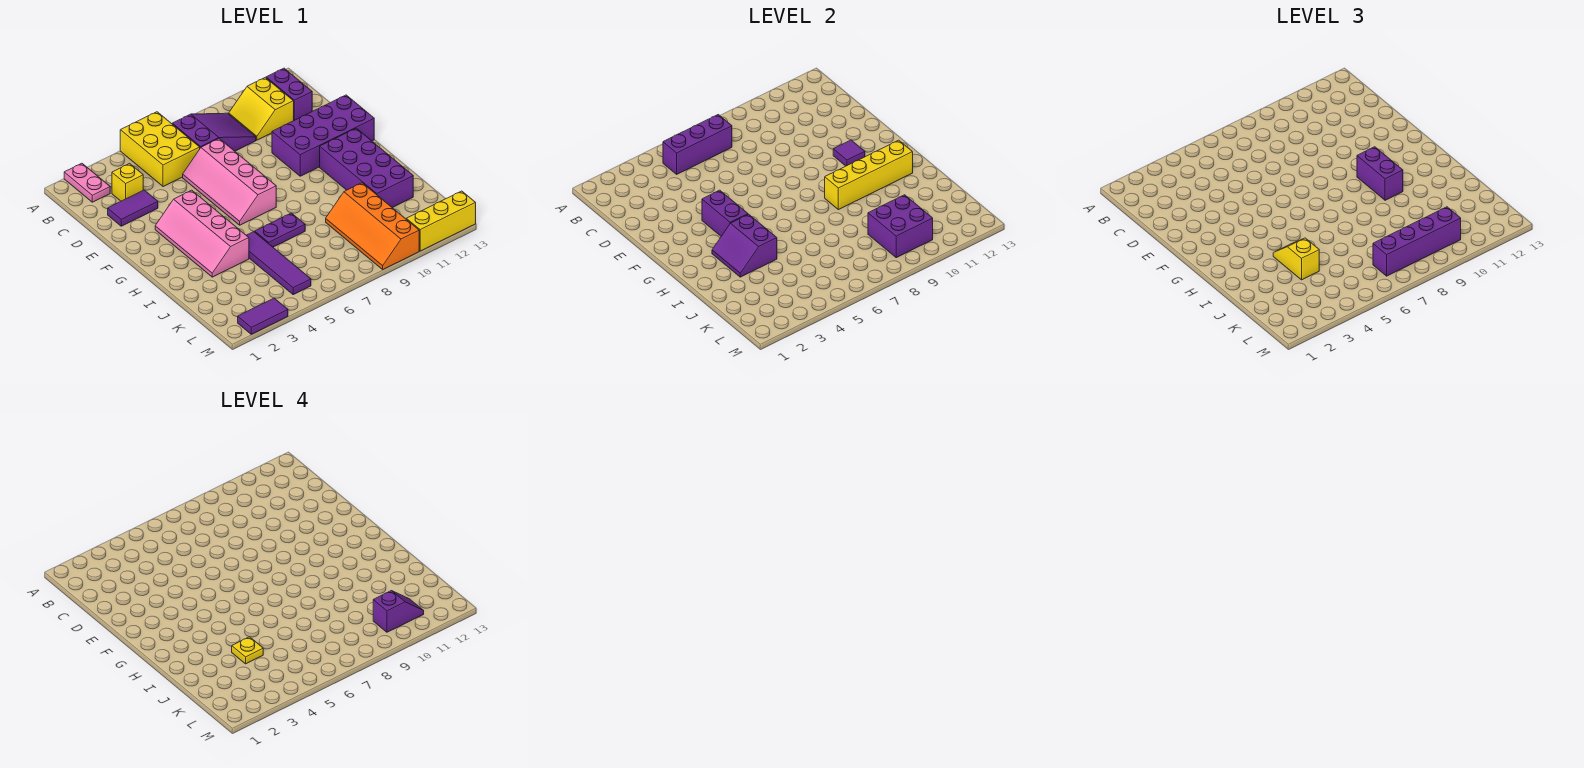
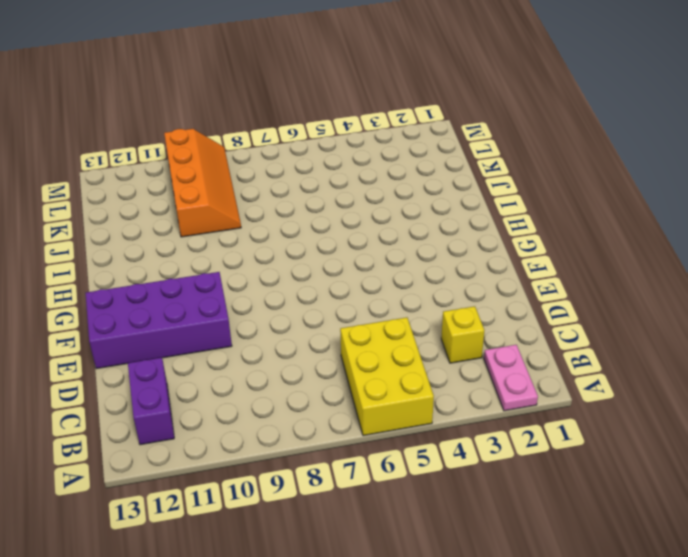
none -> purple 2x3 slope [172,113,256,151]
none -> yellow 2x2 slope [229,77,294,140]
none -> purple 1x2 tile [108,190,158,226]

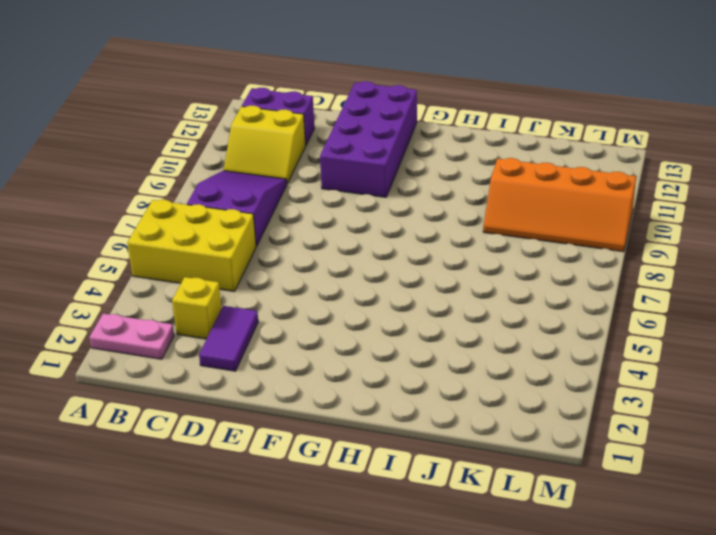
none -> pink 2x4 slope [183,139,276,225]
none -> pink 2x4 slope [155,190,249,277]
none -> purple 2x4 brick [320,128,413,208]

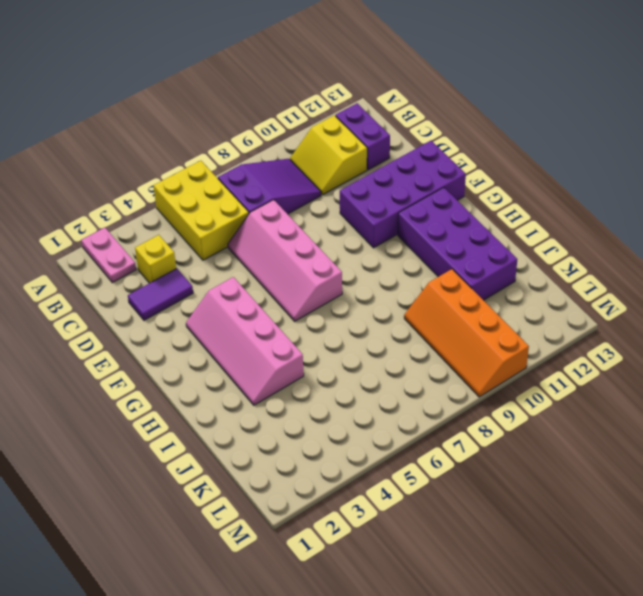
none -> purple 1x4 tile [246,232,311,295]
none -> purple 1x2 plate [255,213,305,247]
none -> purple 1x2 tile [238,298,288,334]

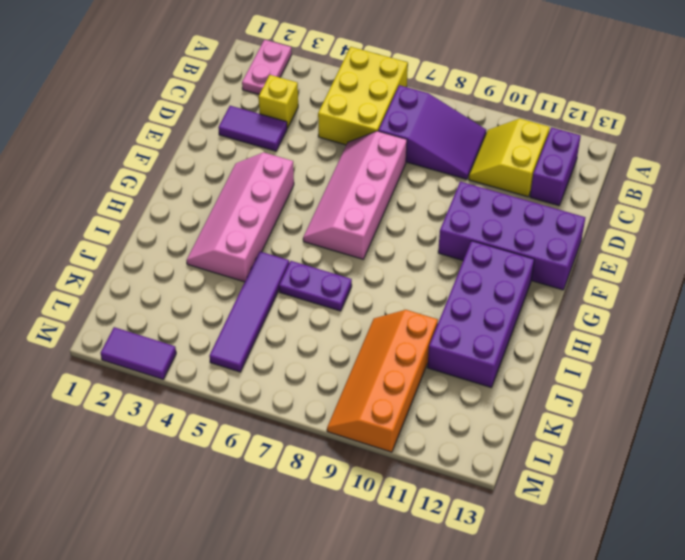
none -> yellow 1x3 brick [406,191,476,251]
none -> purple 1x3 brick [663,115,732,174]
none -> purple 1x2 brick [702,190,748,236]

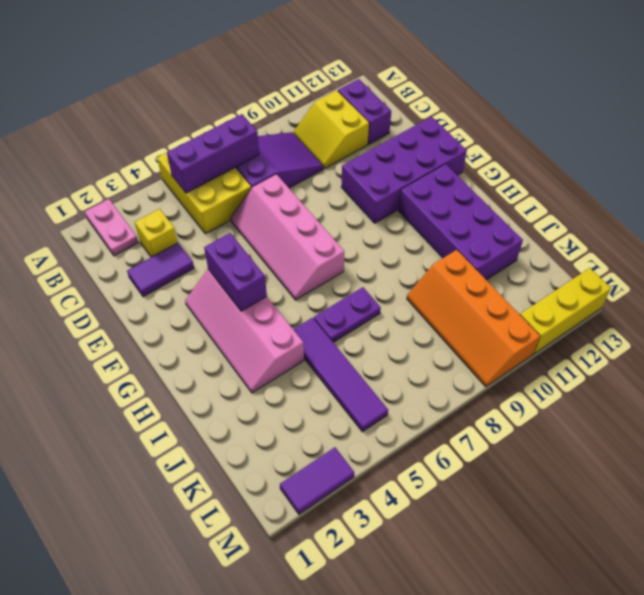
none -> purple 1x1 tile [833,140,865,166]
none -> purple 2x2 slope [712,214,777,277]
none -> yellow 1x4 brick [825,140,913,210]

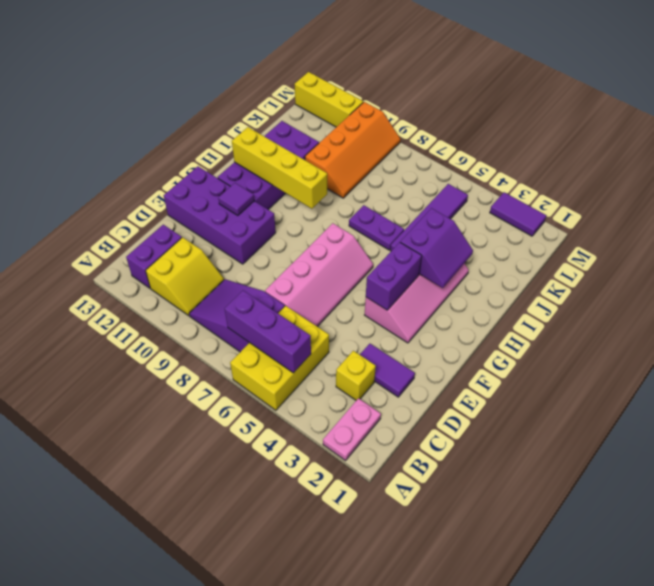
none -> purple 2x2 brick [868,195,933,258]
none -> purple 1x2 brick [1357,147,1403,200]
none -> yellow 1x2 slope [1273,238,1319,280]

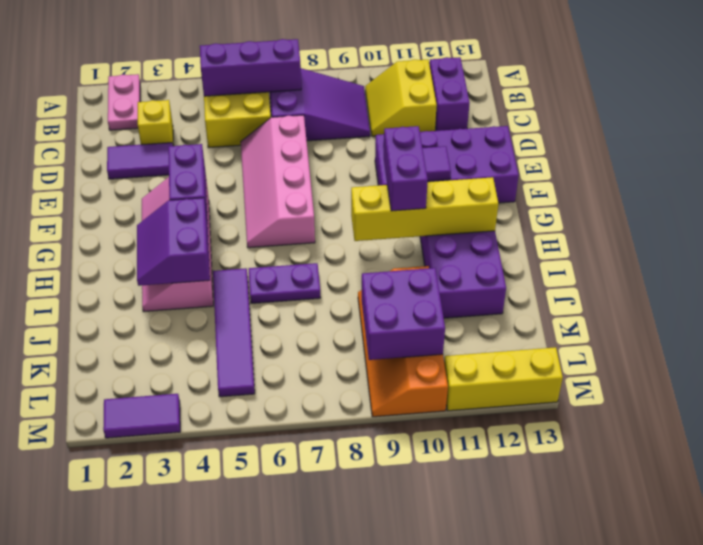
none -> yellow 1x2 slope [1273,238,1319,280]
none -> purple 1x4 brick [1373,207,1461,276]
none -> yellow 1x1 plate [232,637,263,664]

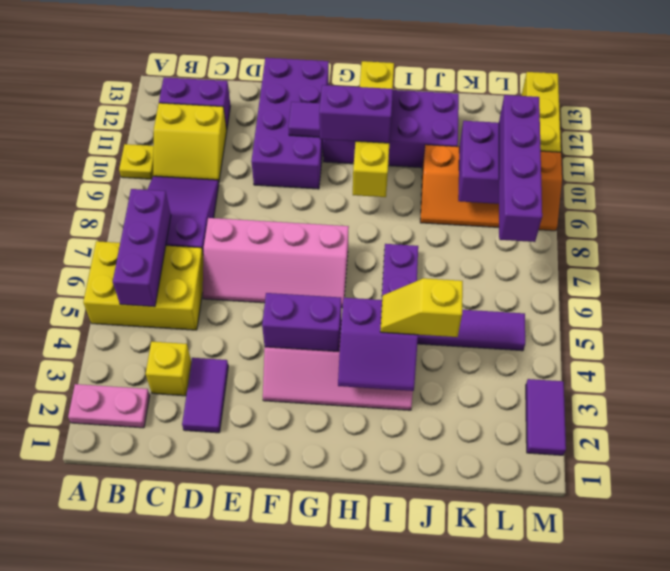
yellow 1x1 plate [119,144,154,179] -> yellow 1x1 plate moved to [232,637,263,664]
none -> purple 1x2 slope [373,591,424,632]

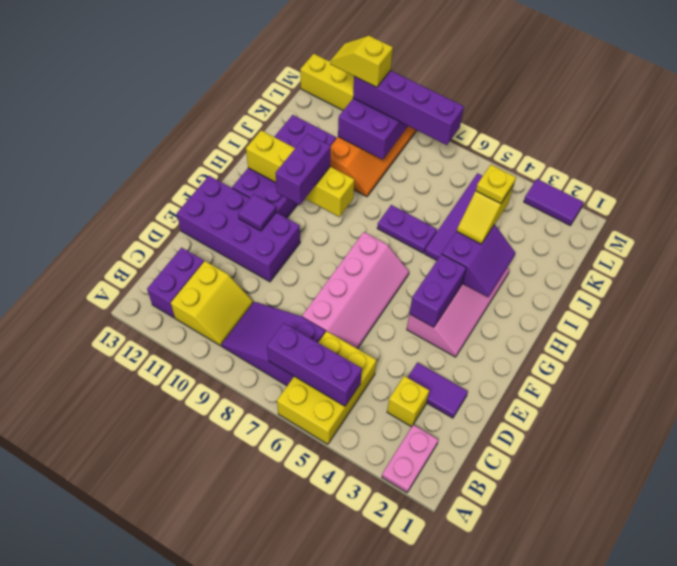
yellow 1x2 slope [330,36,393,87] -> purple 1x2 slope [373,591,424,632]

